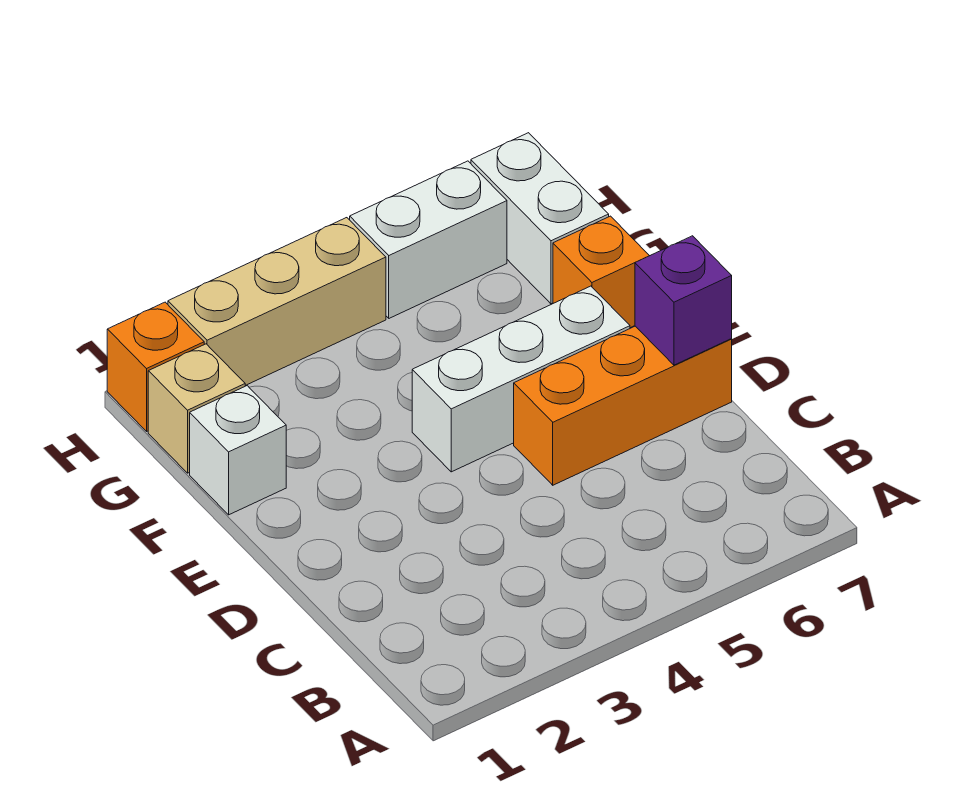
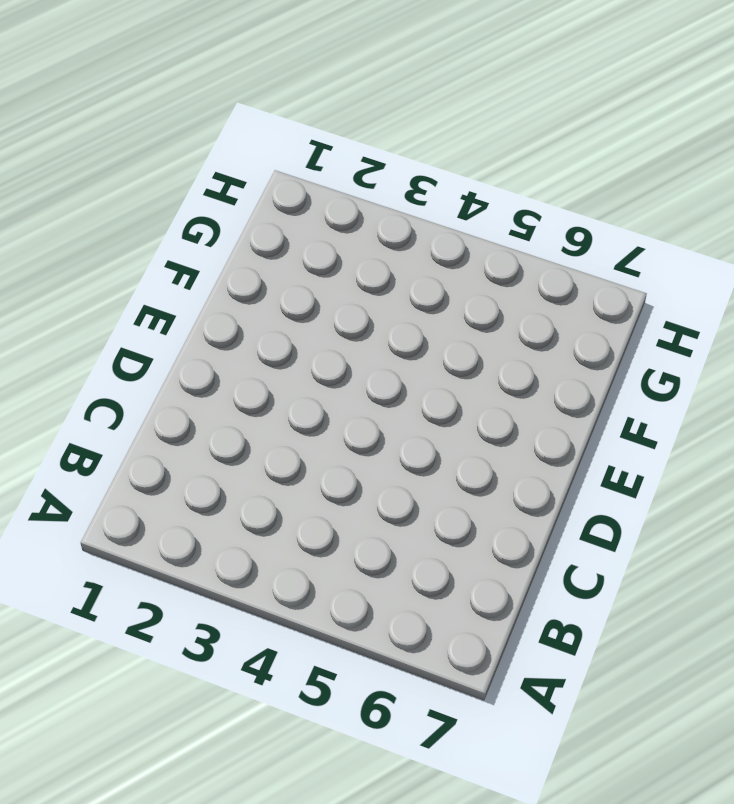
none -> orange 1x3 brick [514,326,732,485]
none -> white 1x3 brick [412,286,630,472]

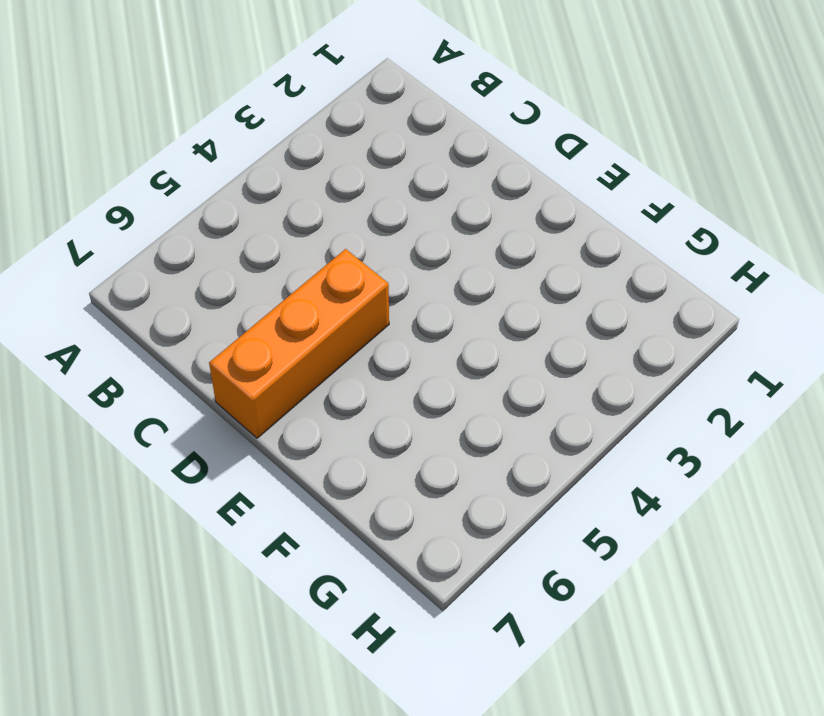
none -> white 1x3 brick [412,286,630,472]
none -> white 1x1 brick [190,386,286,515]

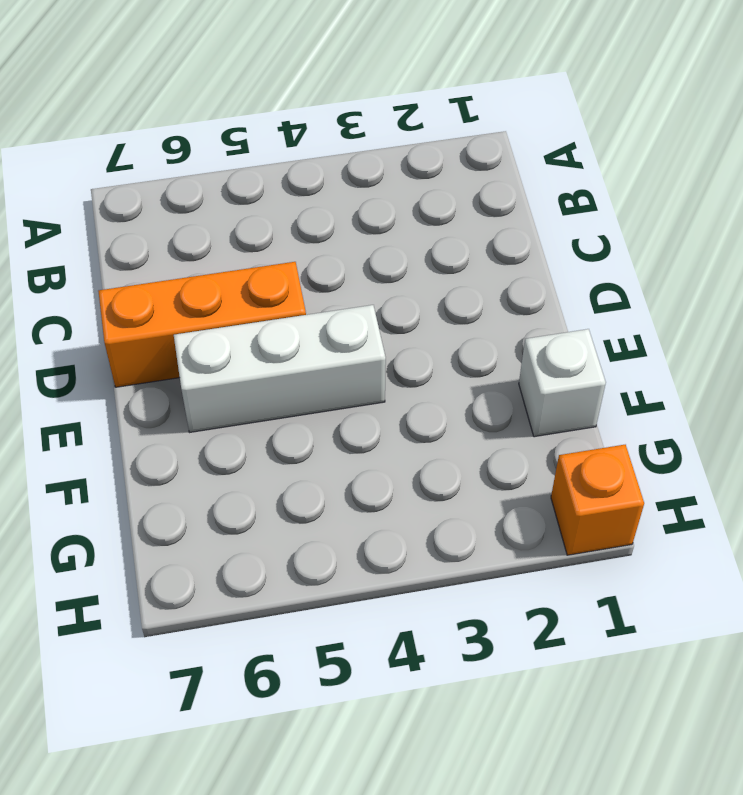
none -> orange 1x1 brick [553,216,649,328]
none -> tan 1x1 brick [148,344,245,473]

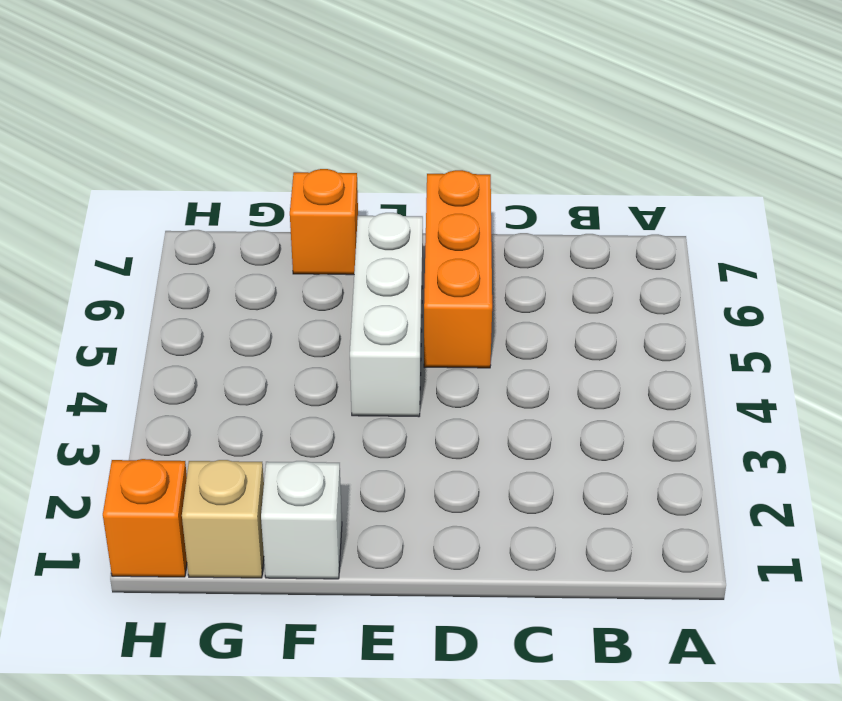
none -> white 1x2 brick [471,133,609,304]
none -> tan 1x3 brick [168,218,386,386]

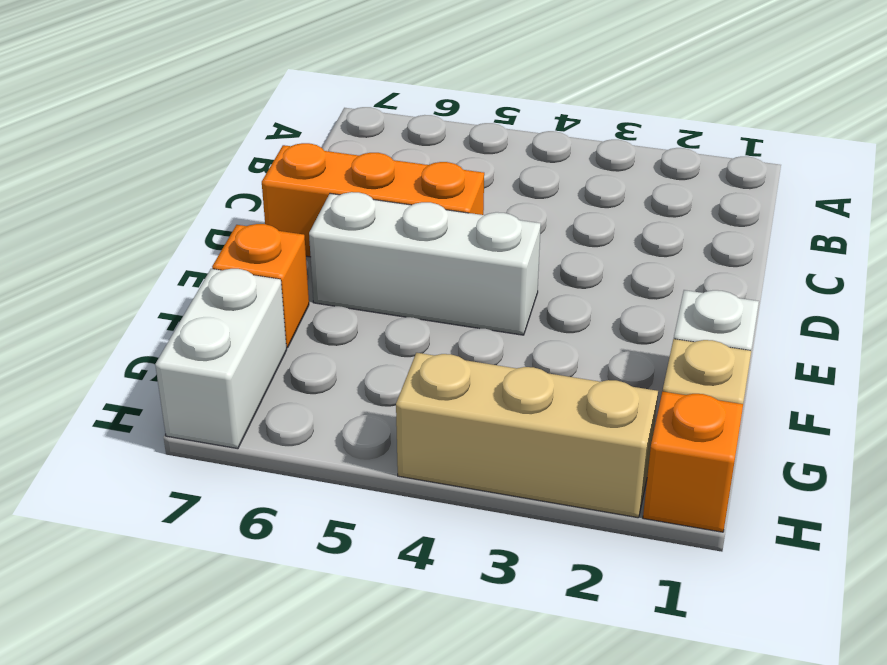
none -> white 1x2 brick [350,161,507,318]
none -> purple 1x1 brick [635,236,732,365]

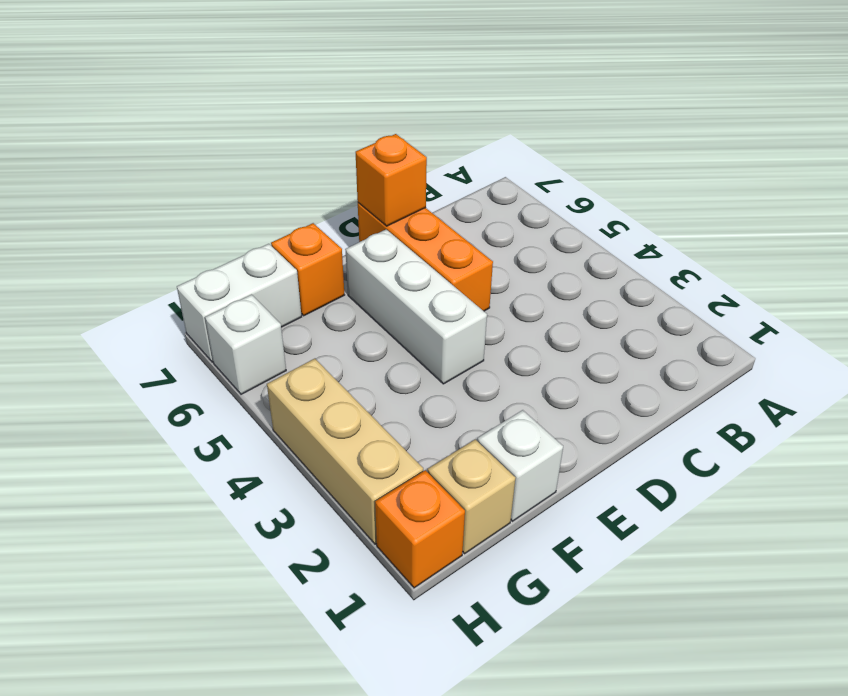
orange 1x1 brick [356,134,427,226] -> purple 1x1 brick [635,236,732,365]
white 1x1 brick [205,295,286,394] -> white 1x2 brick [350,161,507,318]

